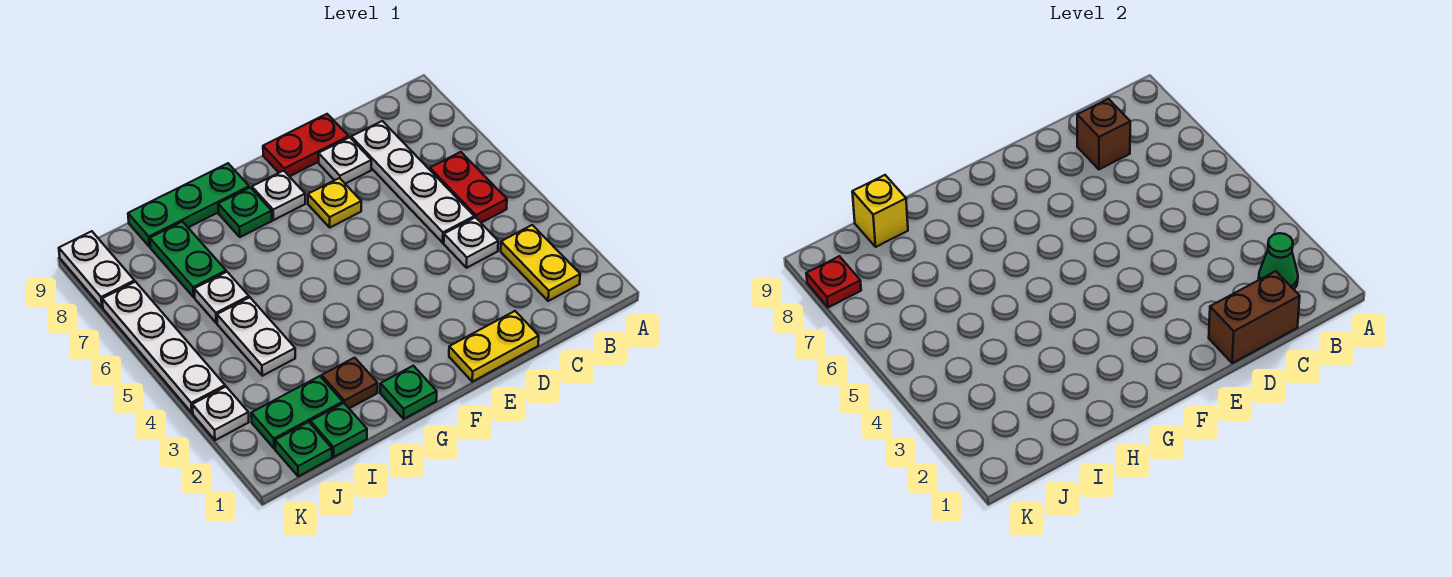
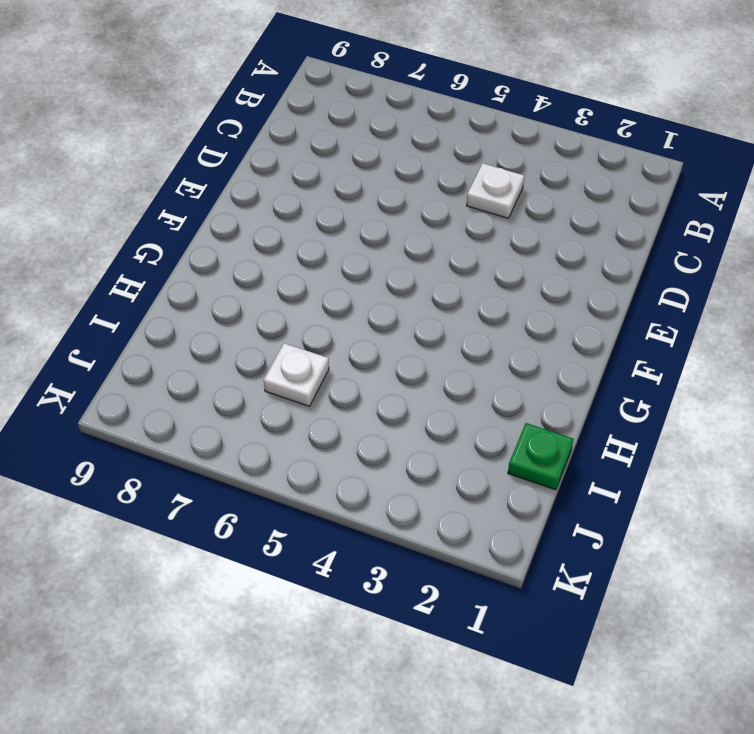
none -> yellow 1x2 plate [501,225,580,301]
none -> red 1x2 plate [430,152,507,223]
none -> white 1x4 plate [351,121,474,243]

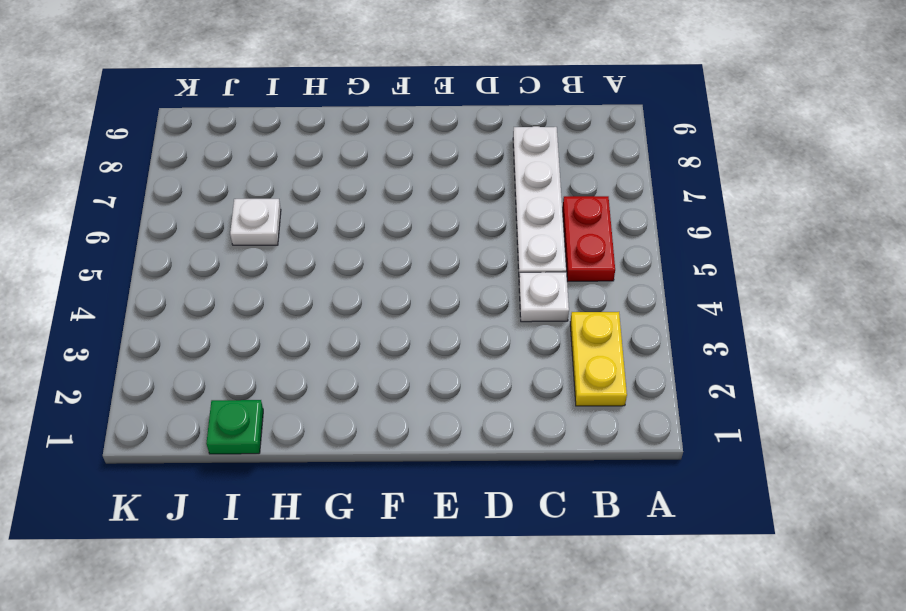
none -> yellow 1x2 plate [449,311,539,382]
none -> white 1x1 plate [318,137,371,184]
none -> red 1x2 plate [263,114,349,177]

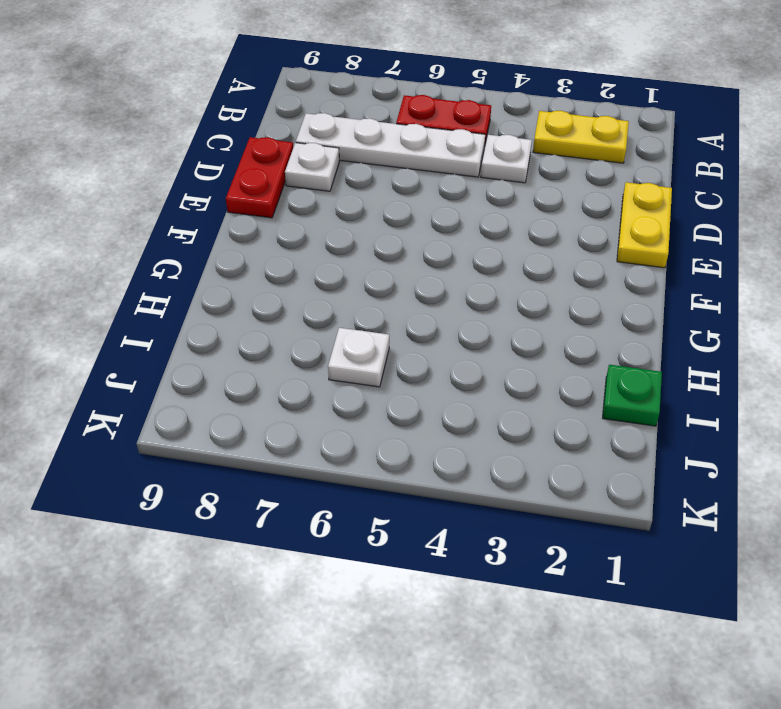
none -> yellow 1x1 plate [308,178,361,227]
none -> white 1x1 plate [252,171,305,220]
none -> green 1x1 plate [380,366,437,419]

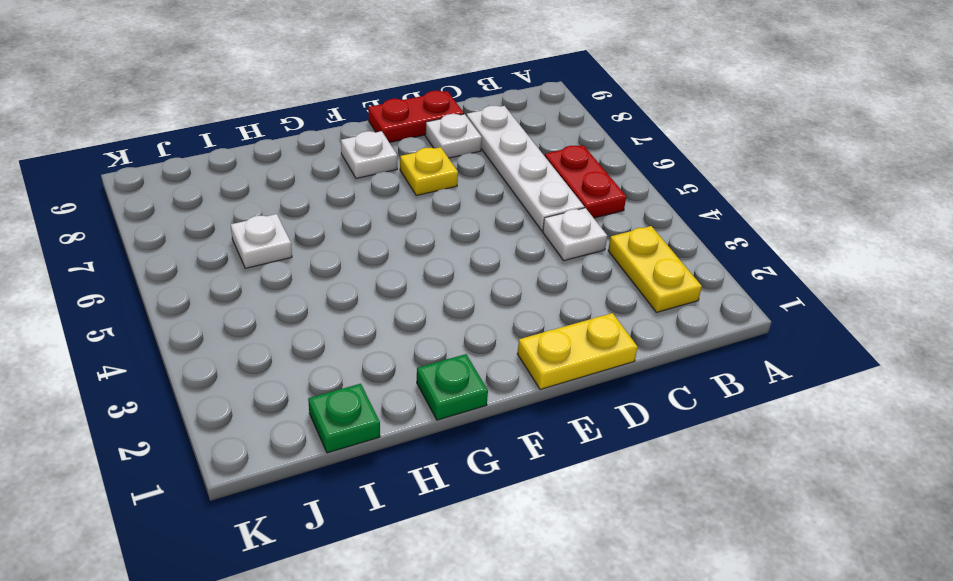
none -> green 1x1 plate [218,188,272,237]
none -> green 1x3 plate [128,163,249,247]
none -> brown 1x1 plate [322,358,378,408]

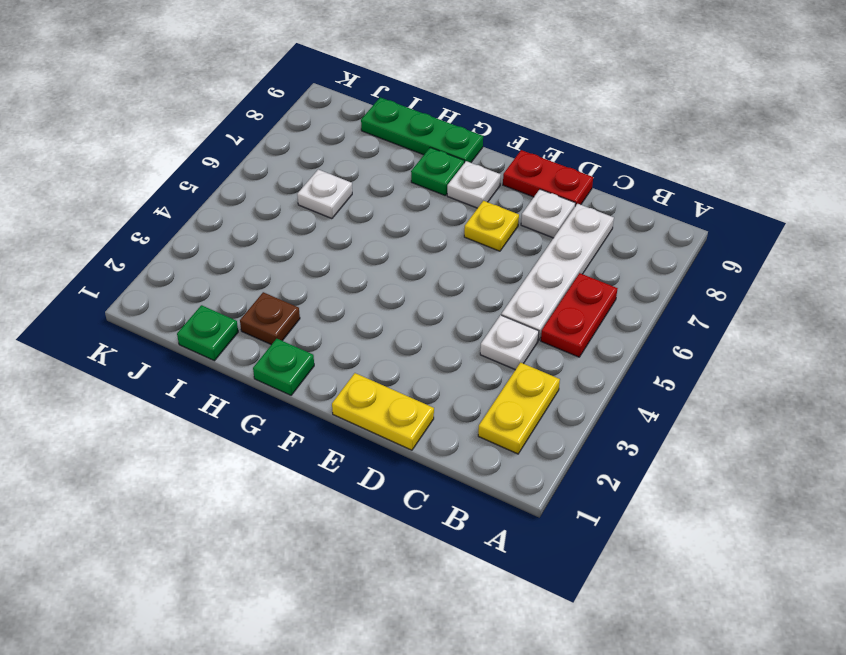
none -> green 1x2 plate [251,376,343,449]
none -> white 1x2 plate [217,297,295,376]
none -> green 1x2 plate [150,222,226,297]

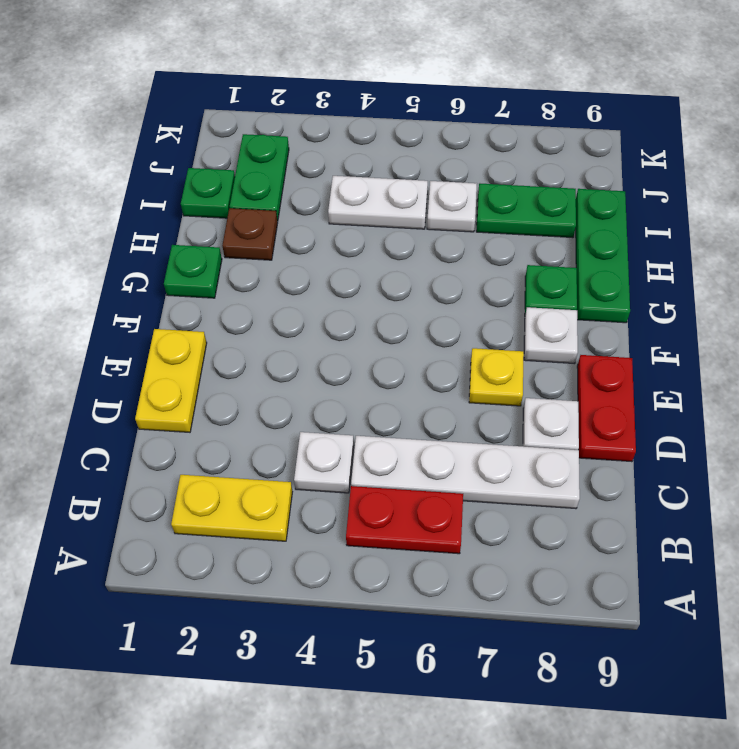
none -> green 1x1 plate [275,422,332,476]
none -> white 1x1 plate [192,387,249,440]
none -> white 1x4 plate [102,282,225,413]

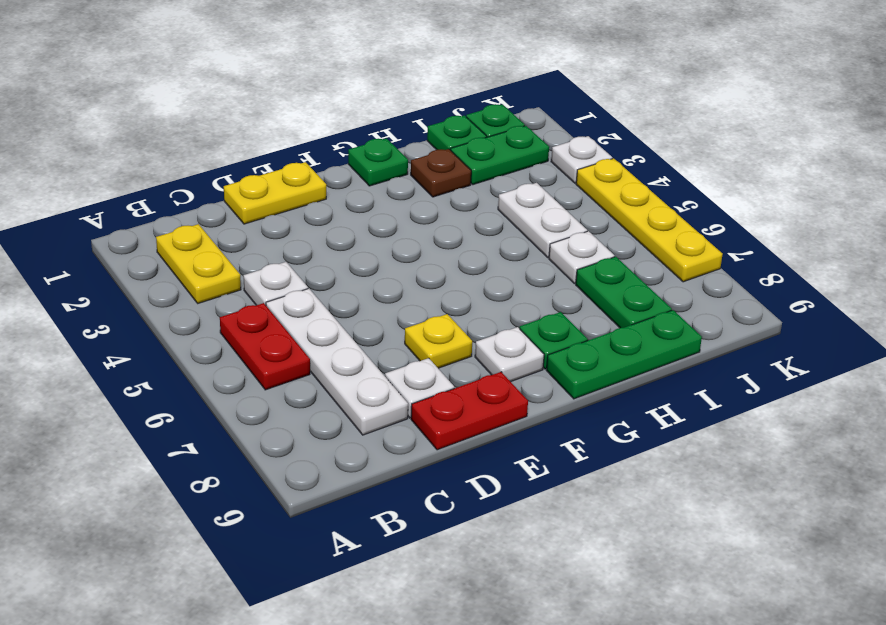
yellow 1x4 plate [576,158,723,282] -> white 1x4 plate [102,282,225,413]
none -> white 1x2 plate [59,231,135,307]
none -> green 1x1 cone [1259,233,1298,289]
none -> brown 1x2 brick [1209,271,1300,363]

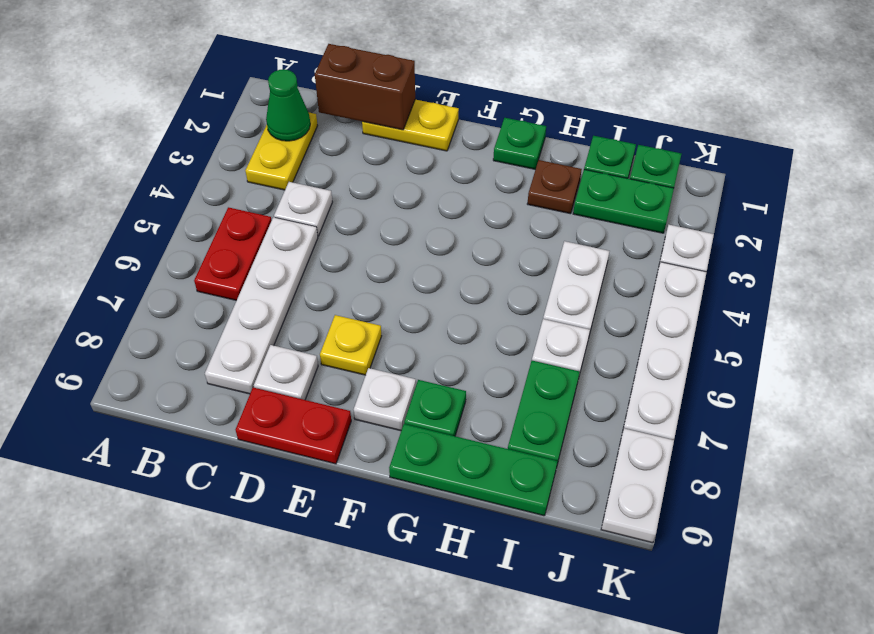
none -> brown 1x1 brick [1077,99,1130,169]
none -> yellow 1x1 brick [852,175,908,247]
none -> red 1x1 plate [806,256,861,307]

